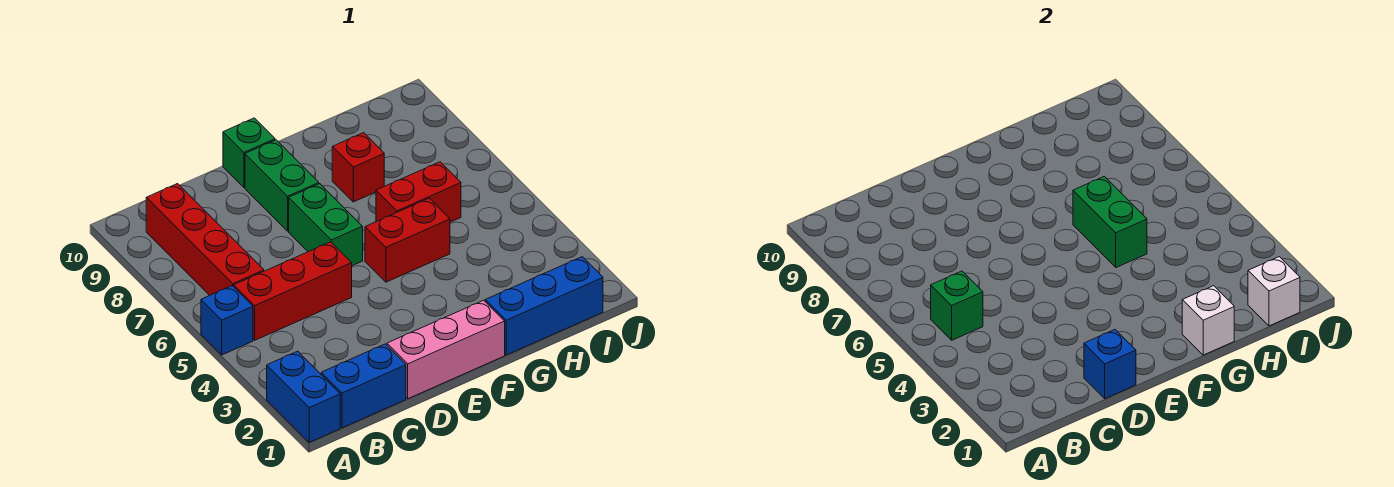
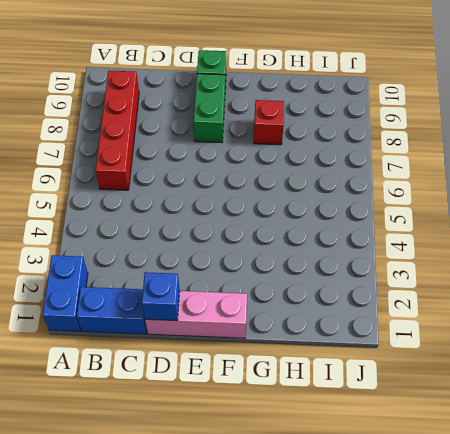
none -> blue 1x1 brick [201,286,253,355]
none -> red 1x3 brick [234,242,352,340]
none -> green 1x2 brick [289,184,363,266]

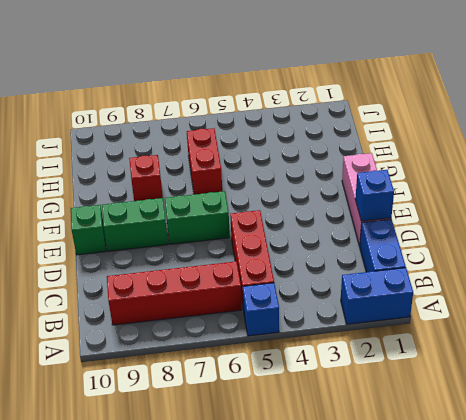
none -> red 1x2 brick [365,198,450,282]
none -> blue 1x3 brick [485,257,603,355]
none -> green 1x1 brick [931,271,983,340]

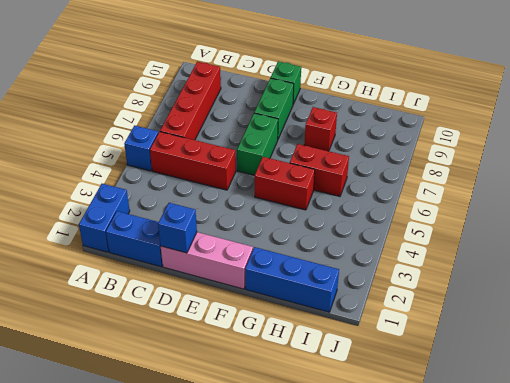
none -> green 1x1 brick [931,271,983,340]
none -> white 1x1 brick [1182,286,1234,355]
none -> green 1x2 brick [1073,176,1147,267]

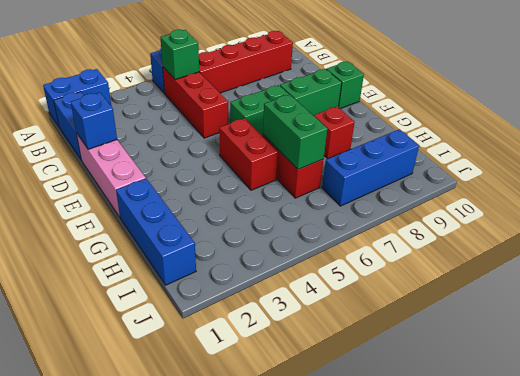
green 1x2 brick [263,95,327,169] -> green 1x2 brick turned to [1073,176,1147,267]
blue 1x3 brick [322,129,419,206] -> none
none -> white 1x1 brick [1182,286,1234,355]
none -> white 1x1 brick [1248,257,1300,326]

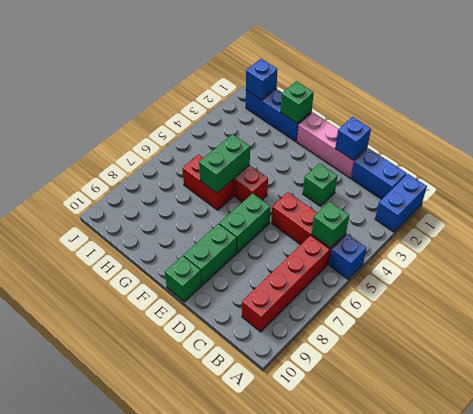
green 1x1 brick [303,163,337,206] -> none
green 1x1 brick [281,81,314,124] -> white 1x1 brick [1182,286,1234,355]
blue 1x1 brick [246,59,278,100] -> white 1x1 brick [1248,257,1300,326]
none -> red 1x1 brick [332,133,384,202]

